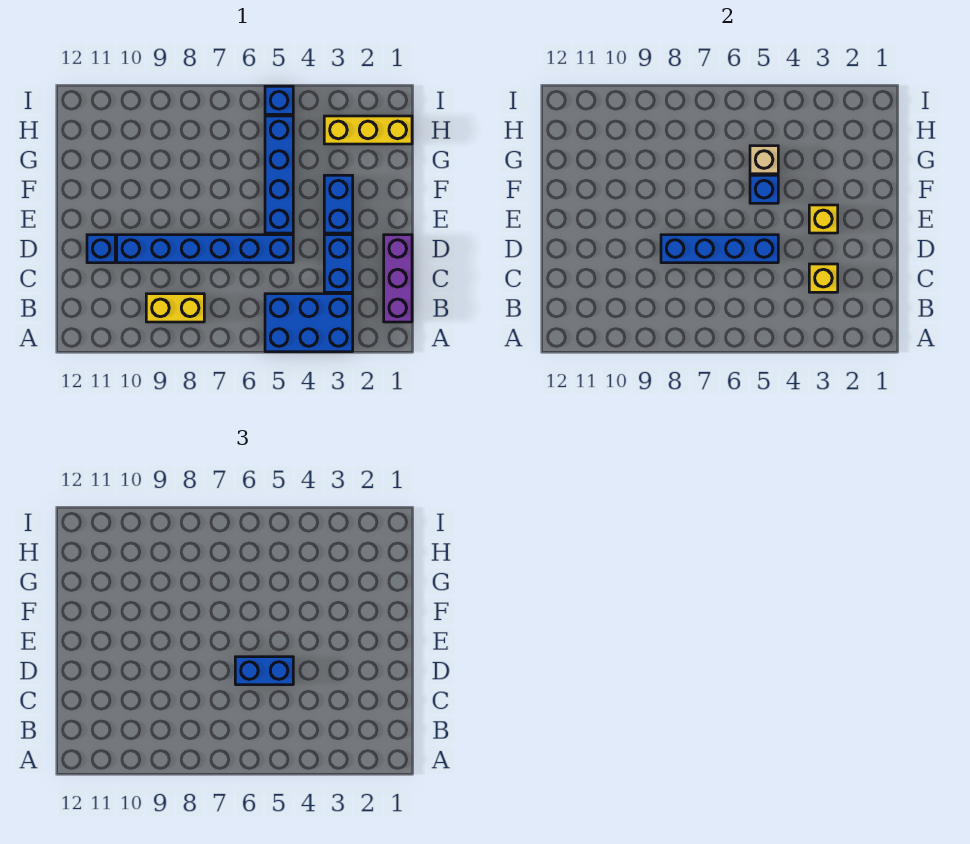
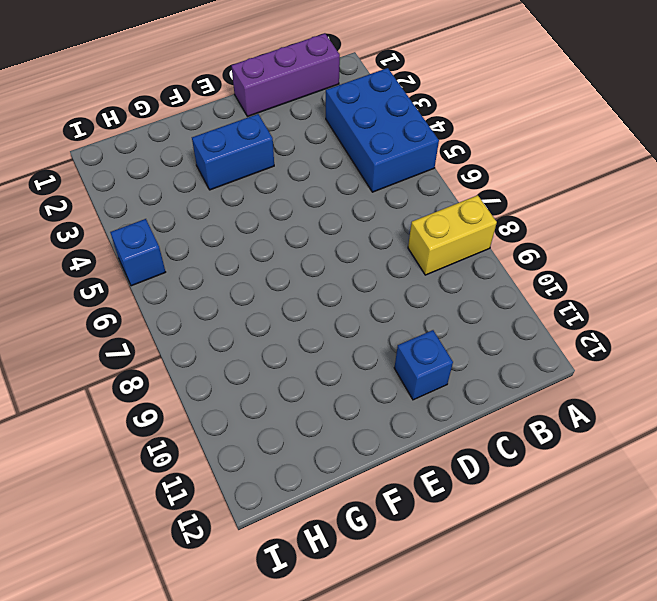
yellow 1x2 brick [408,195,497,275] -> yellow 1x2 brick turned to [146,294,204,322]
none -> blue 1x2 brick [324,235,353,292]
none -> blue 1x6 brick [117,235,293,263]
none -> blue 1x4 brick [265,116,293,233]

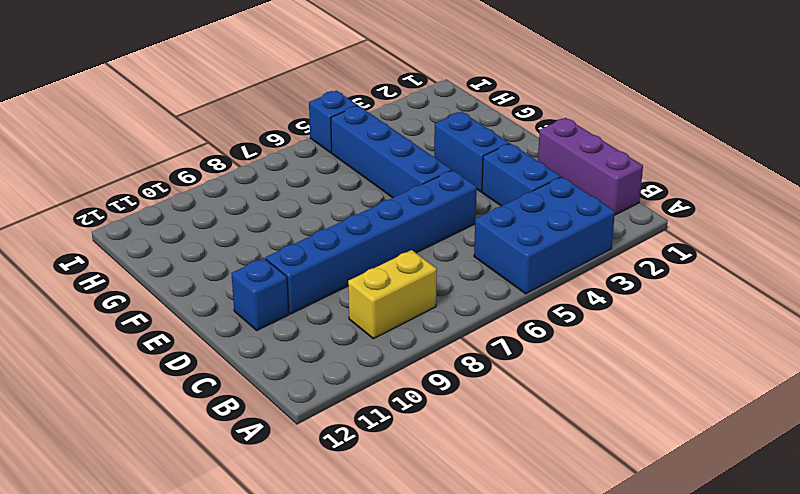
none -> yellow 1x3 brick [324,116,412,144]
none -> yellow 1x1 brick [809,264,838,292]
none -> blue 1x4 brick [661,235,778,263]

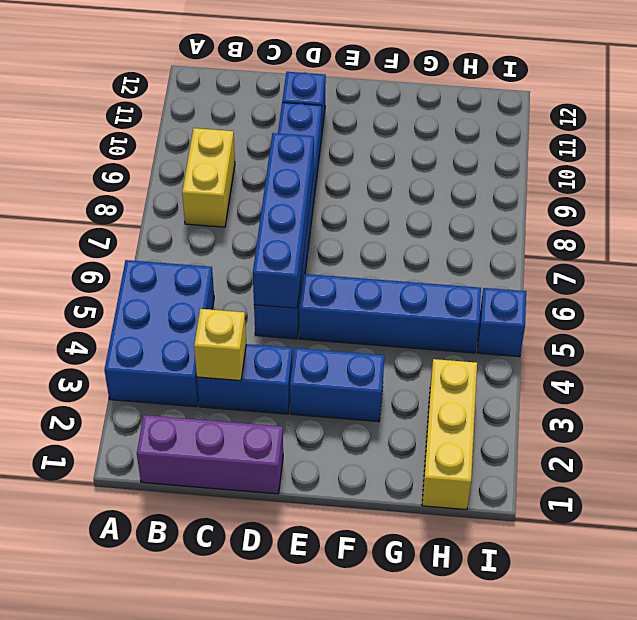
none -> yellow 1x1 brick [809,205,838,233]
none -> blue 1x1 brick [750,175,778,203]
none -> tan 1x1 brick [750,146,778,174]

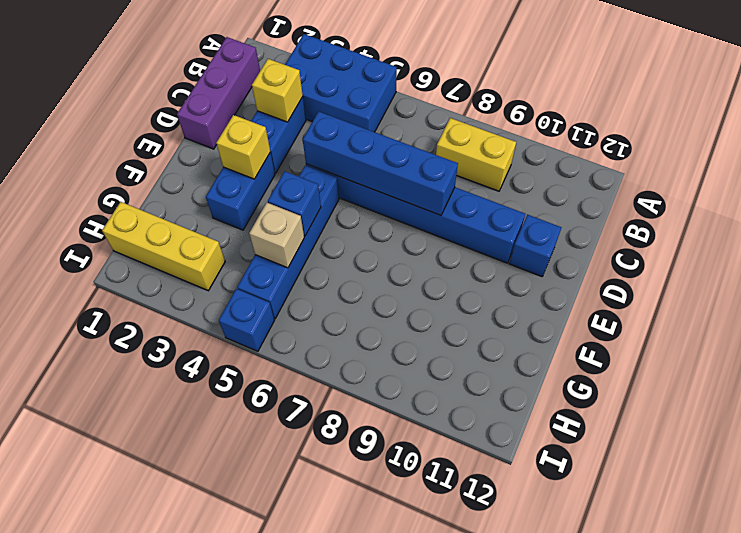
none -> blue 1x2 brick [235,657,293,685]

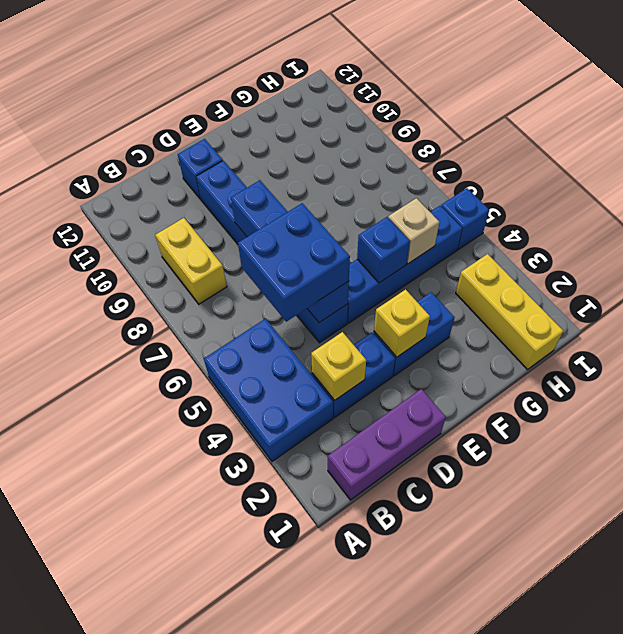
blue 2x2 brick [238,203,350,322] -> blue 1x2 brick [235,657,293,685]

